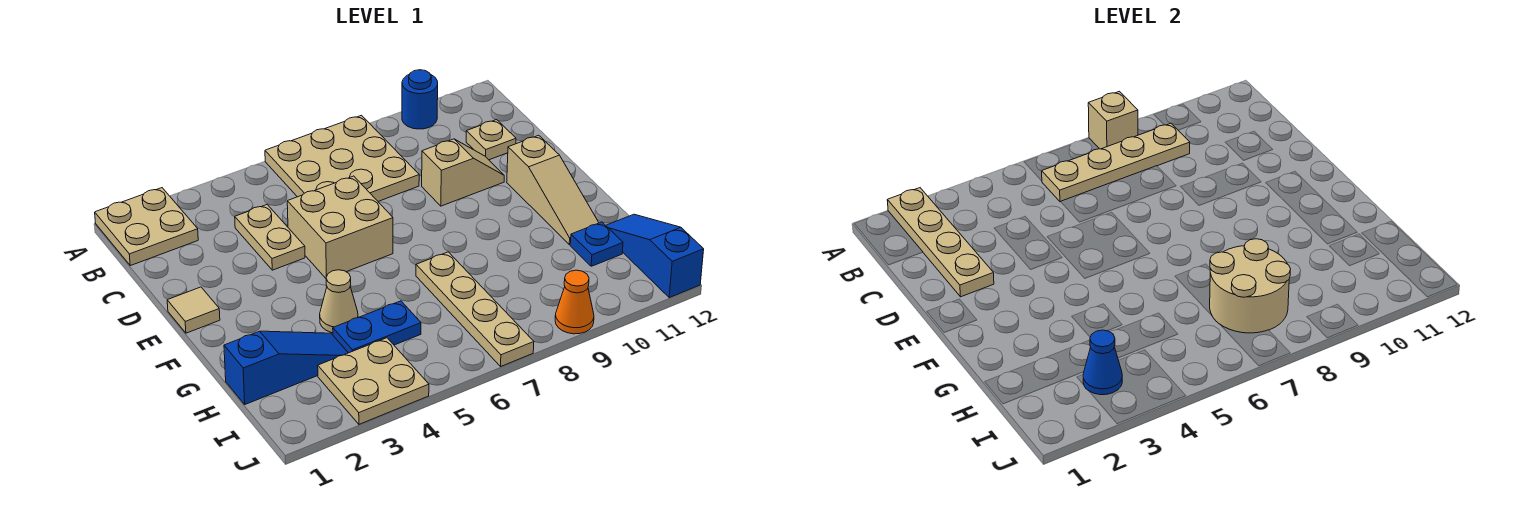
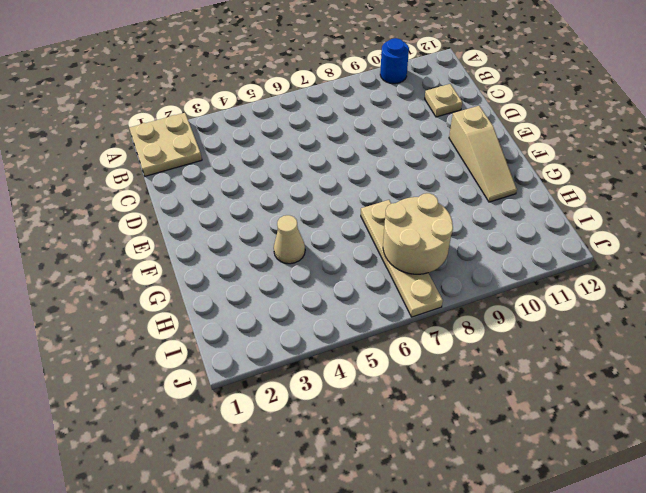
none -> tan 3x3 plate [265,115,419,201]
none -> tan 1x2 plate [235,205,305,270]
none -> tan 2x2 brick [287,176,393,278]

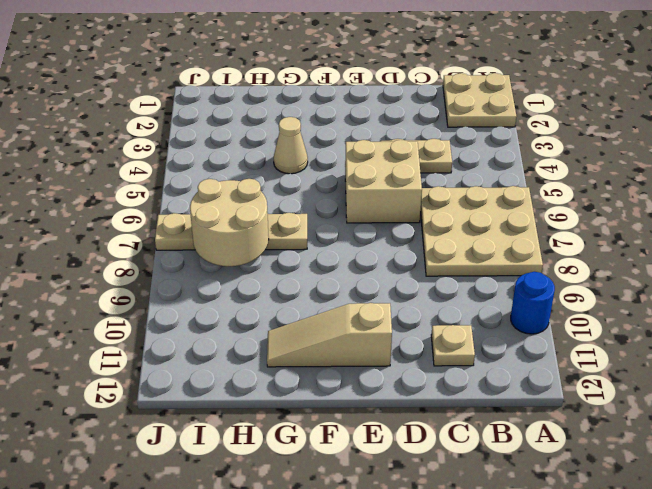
none -> tan 1x2 slope [422,139,504,206]
none -> tan 1x1 tile [167,287,220,333]
none -> blue 1x3 slope [224,331,348,404]

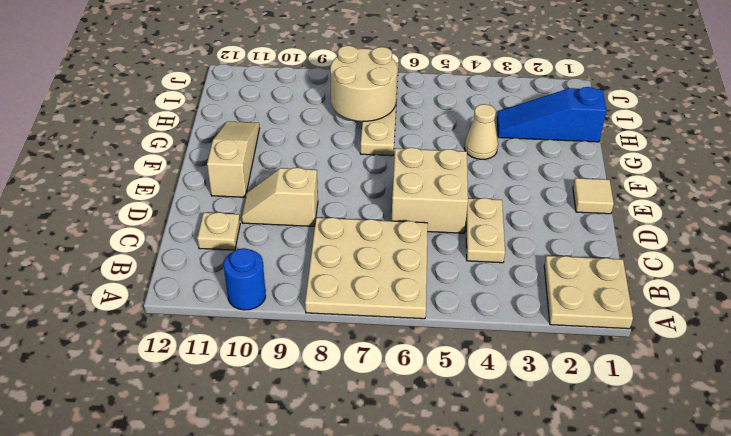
none -> blue 1x2 plate [333,301,421,353]
none -> blue 1x1 plate [570,222,623,266]
none -> blue 1x3 slope [606,214,704,298]

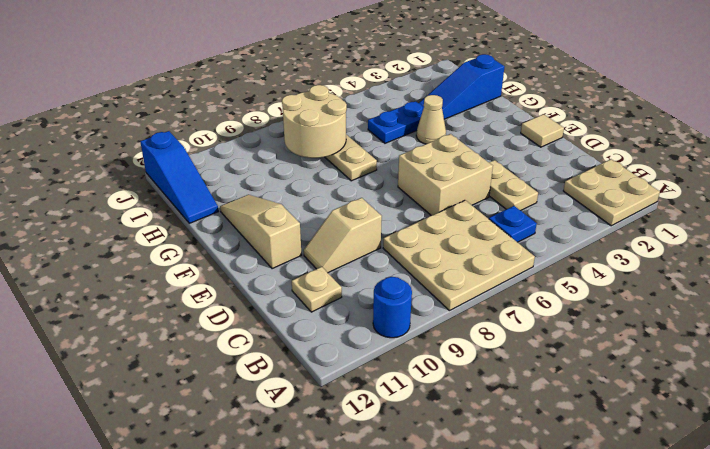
blue 1x1 plate [489,206,537,242] -> blue 1x1 plate moved to [570,222,623,266]
none -> tan 2x2 plate [318,338,429,424]
none -> orange 1x1 cone [555,270,594,334]
none -> tan 1x4 plate [887,188,994,297]

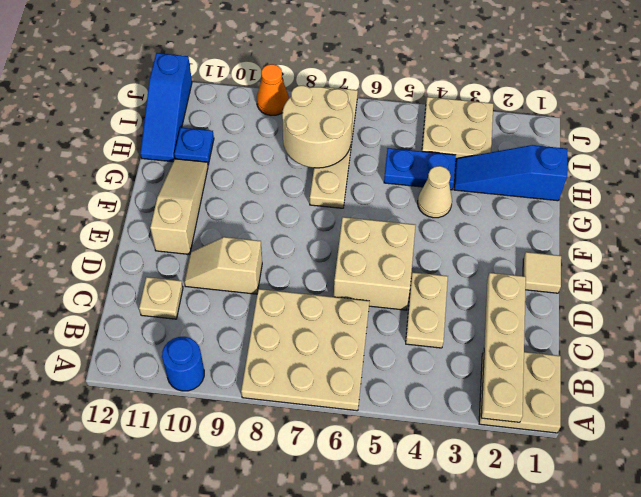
none -> tan 1x1 brick [1088,91,1138,149]
none -> tan 1x4 plate [1042,123,1190,202]
none -> blue 1x1 cone [1083,330,1122,395]

